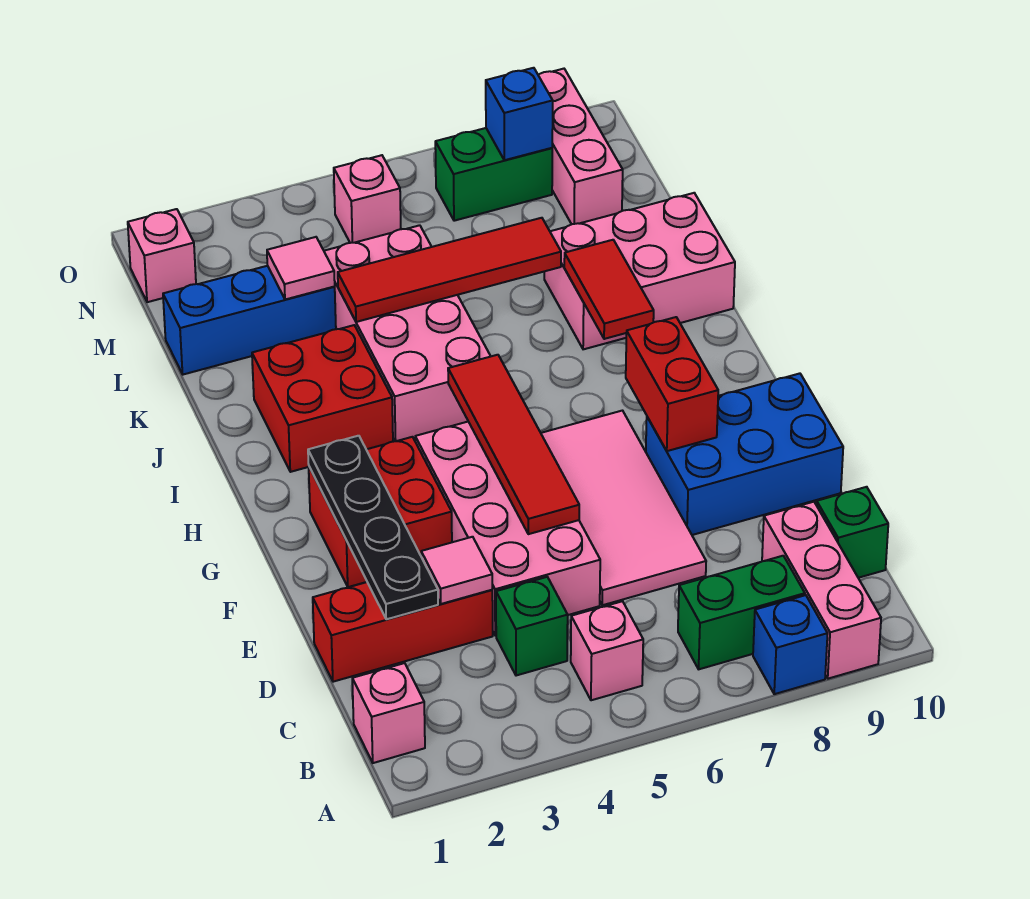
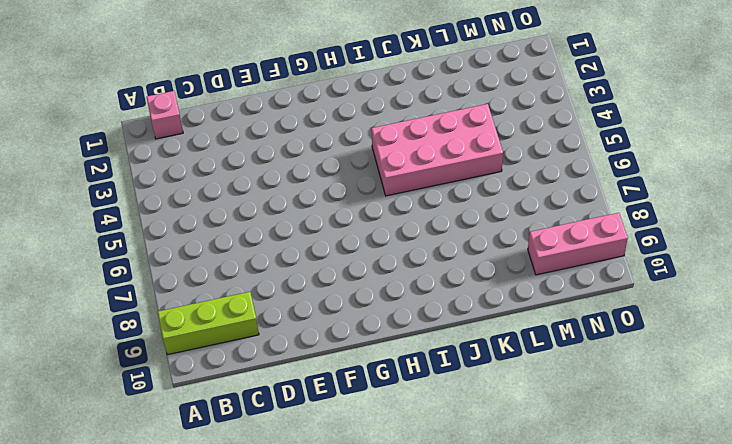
lime 1x3 brick [158,292,259,355] -> pink 1x3 brick [762,502,881,679]
none -> blue 1x1 brick [753,595,828,694]
none -> pink 1x1 brick [571,601,643,700]
none -> green 1x2 brick [678,556,805,669]

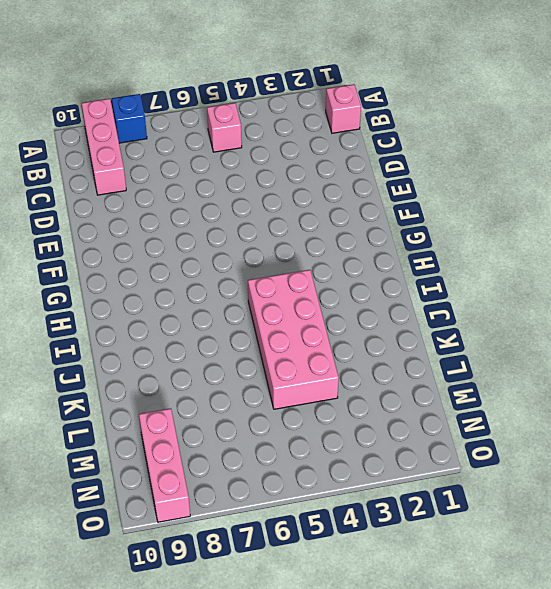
none -> green 1x2 brick [678,556,805,669]
none -> green 1x1 brick [496,577,568,676]
none -> green 1x1 brick [816,487,888,578]

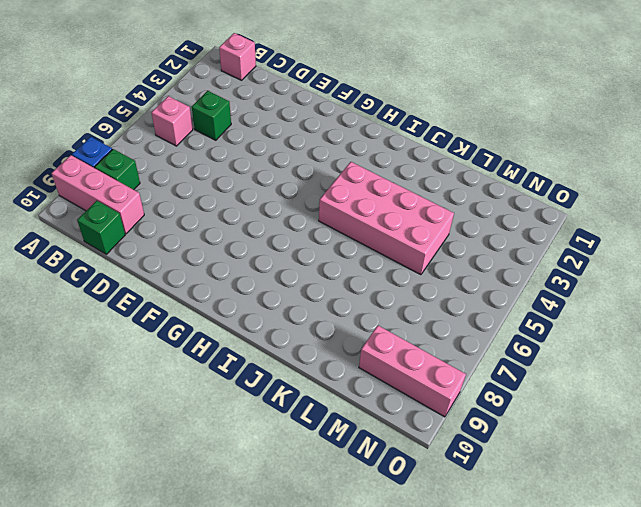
green 1x1 brick [95,149,140,190] -> green 1x2 brick [678,556,805,669]
none -> red 1x3 brick [313,582,493,682]
none -> pink 2x4 brick [415,422,600,636]
none -> pink 2x4 tile [541,411,706,605]

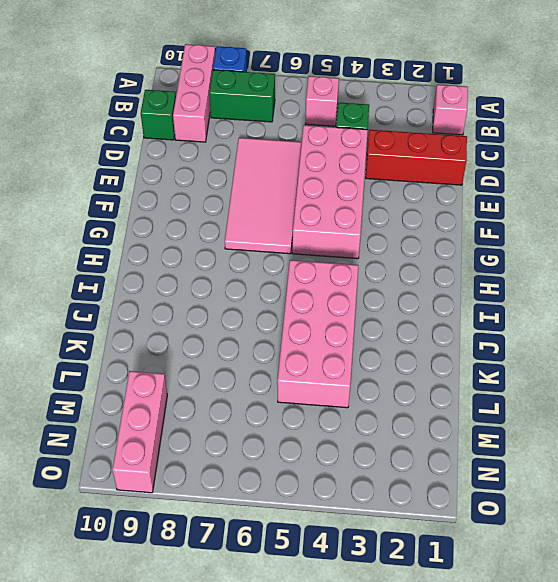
none -> blue 2x3 brick [646,373,843,535]
none -> red 2x2 brick [309,437,452,587]
none -> red 2x2 brick [252,325,393,472]

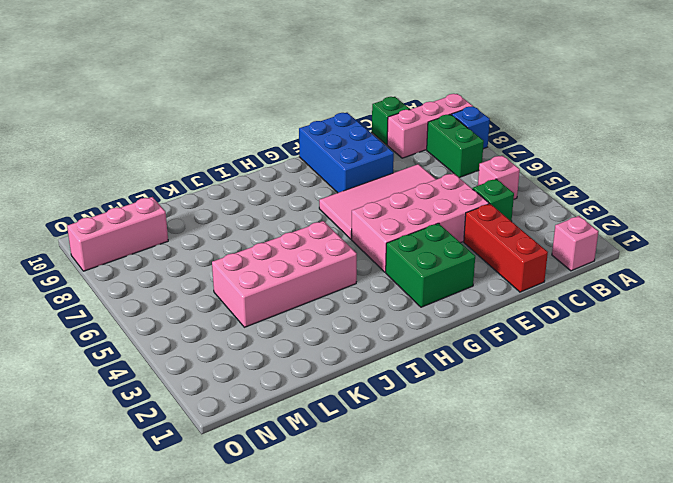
green 2x2 brick [386,223,475,307] -> red 2x2 brick [309,437,452,587]
none -> red 2x2 brick [252,325,393,472]
none -> pink 2x3 brick [544,193,735,349]
none -> blue 1x3 brick [163,266,336,375]

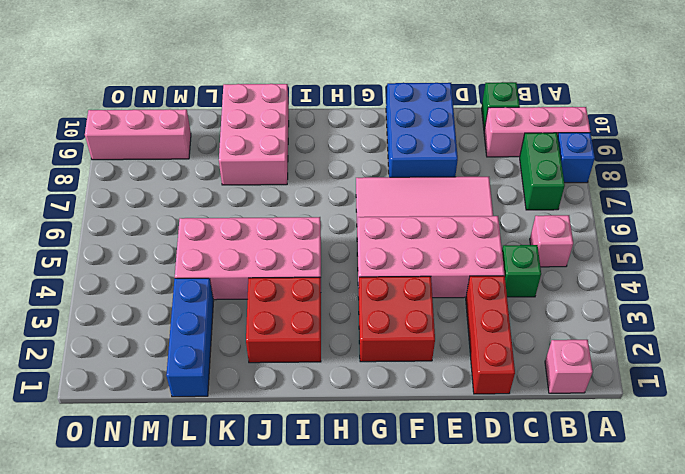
none -> pink 1x1 brick [128,209,196,302]
none -> pink 1x1 brick [334,155,401,243]
none -> green 1x2 brick [435,128,552,221]

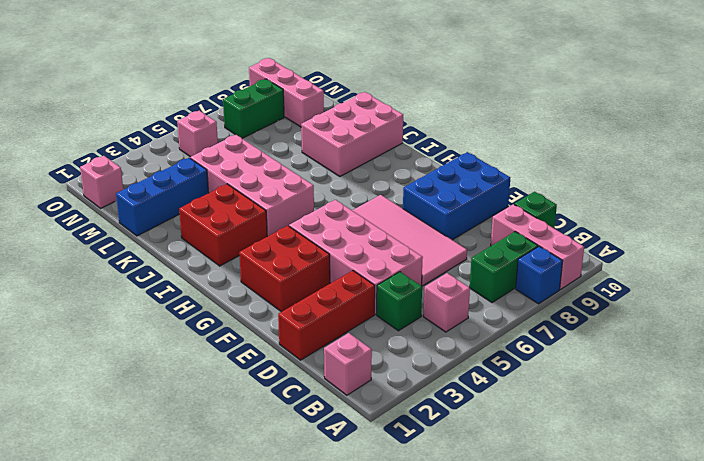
none -> black 1x4 plate [308,436,438,619]
none -> pink 1x1 tile [421,537,492,604]
none -> red 1x4 tile [448,355,579,534]

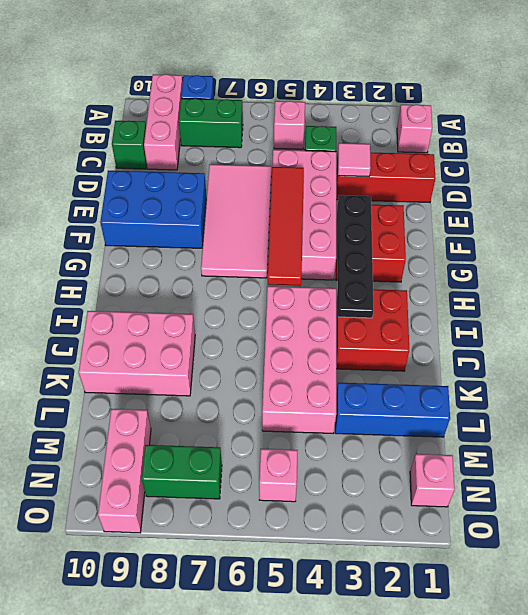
black 1x4 plate [338,195,373,318] -> black 1x4 plate moved to [308,436,438,619]
none -> red 1x2 brick [626,317,718,451]
none -> red 1x2 tile [564,240,654,339]
none -> red 1x4 tile [338,218,561,322]

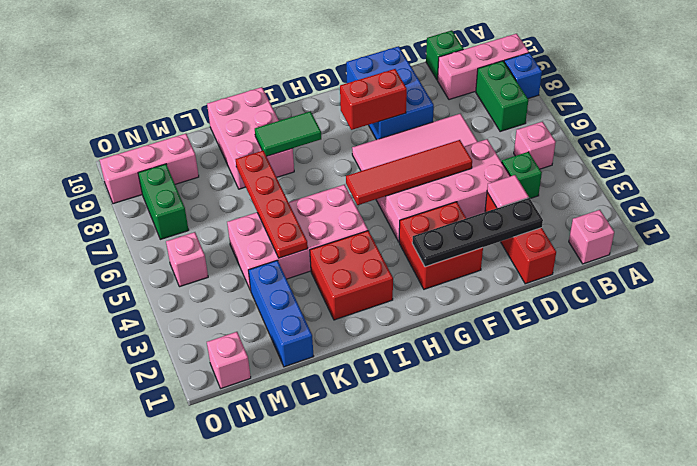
green 1x2 tile [255,111,321,156] -> red 1x2 tile [564,240,654,339]
red 1x4 plate [236,151,308,258] -> red 1x4 tile [338,218,561,322]
none -> pink 1x1 tile [267,237,335,300]
none -> blue 1x1 brick [486,68,553,160]

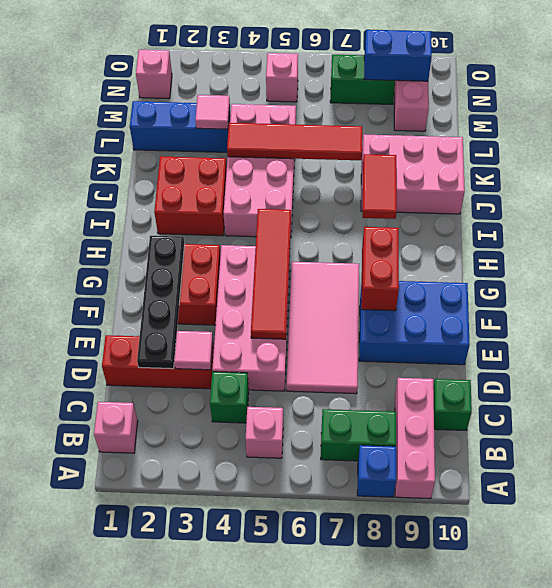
blue 1x2 brick [364,30,432,81] -> blue 1x1 brick [486,68,553,160]

